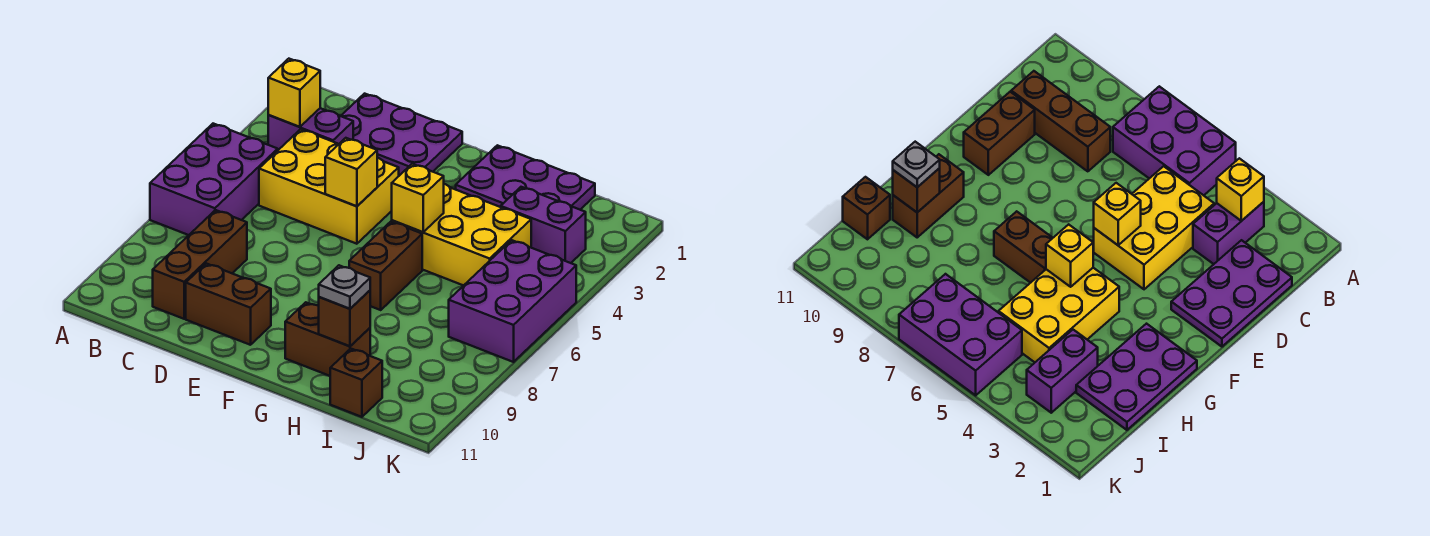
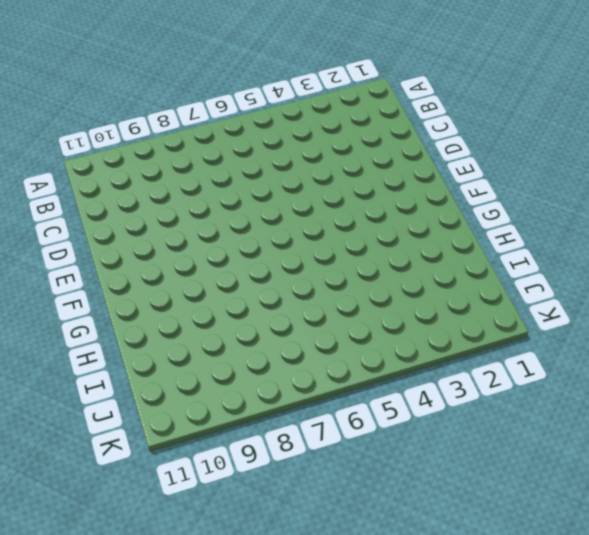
none -> purple 2x3 brick [150,124,278,235]
none -> purple 1x2 brick [268,108,353,150]
none -> purple 2x3 plate [341,94,462,175]

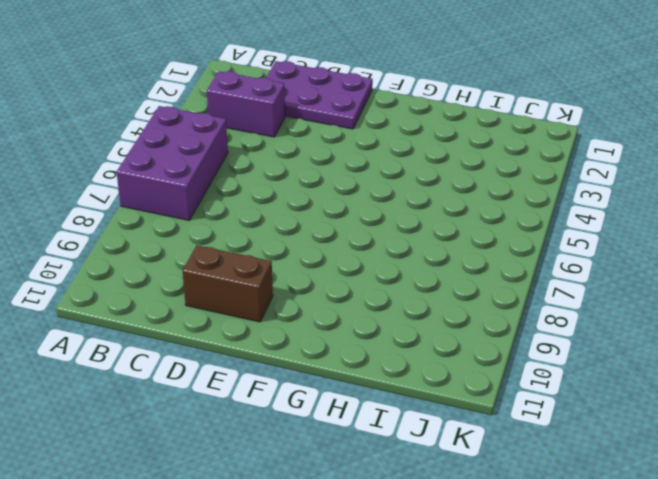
none -> yellow 2x3 brick [259,129,399,244]
none -> brown 1x3 brick [153,210,247,319]
none -> purple 2x3 plate [456,145,595,210]

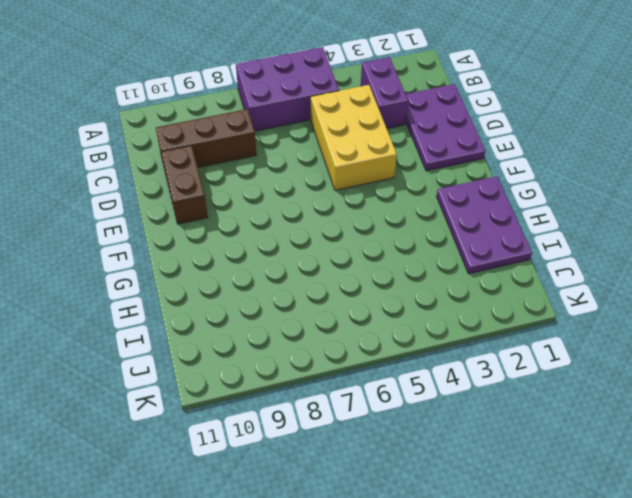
none -> yellow 2x3 brick [392,184,531,286]
none -> brown 1x2 brick [349,222,422,310]
none -> brown 1x2 brick [285,302,370,376]

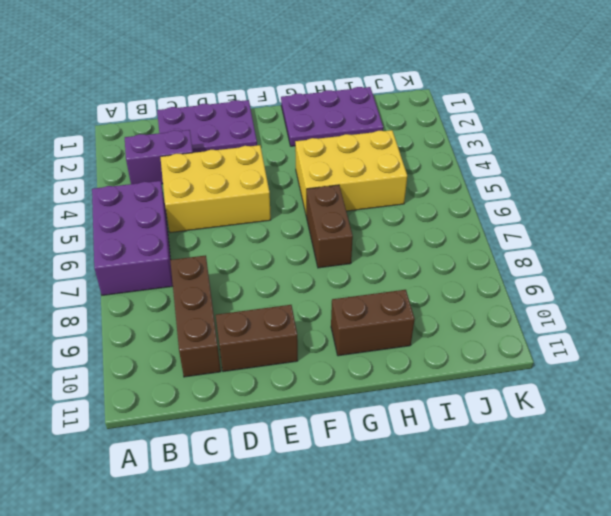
none -> purple 1x2 brick [501,187,586,263]
none -> brown 1x1 brick [330,349,382,417]
none -> purple 2x3 brick [449,240,576,362]

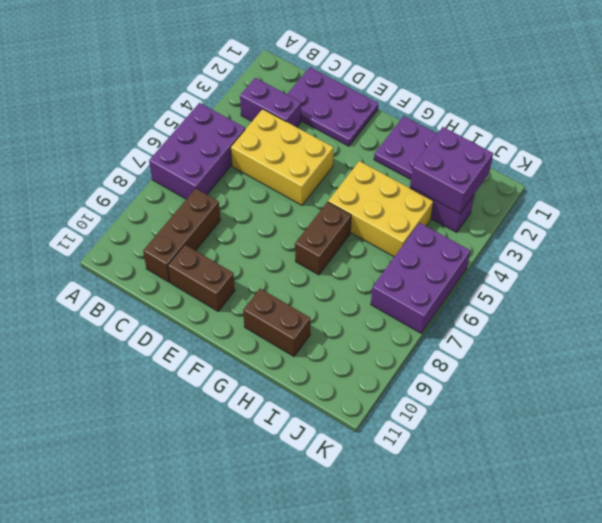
purple 2x2 brick [410,127,493,213] -> none
none -> brown 1x1 brick [330,349,382,417]
none -> yellow 1x1 brick [268,59,320,127]
none -> yellow 1x1 brick [325,138,377,206]

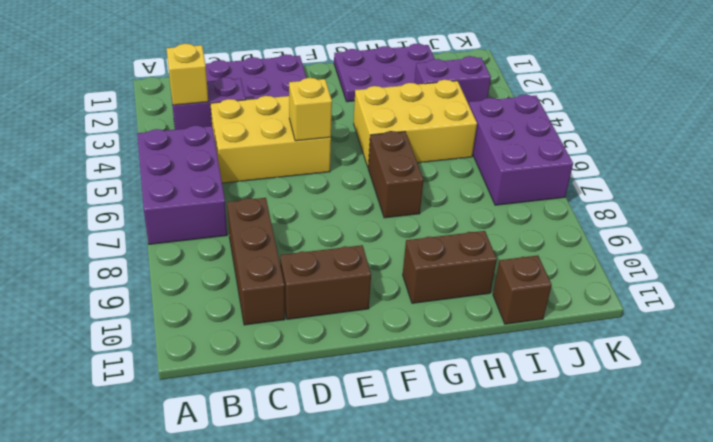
none -> yellow 1x1 brick [392,164,444,232]
none -> brown 1x1 brick [319,291,370,346]
none -> grey 1x1 plate [319,265,370,309]

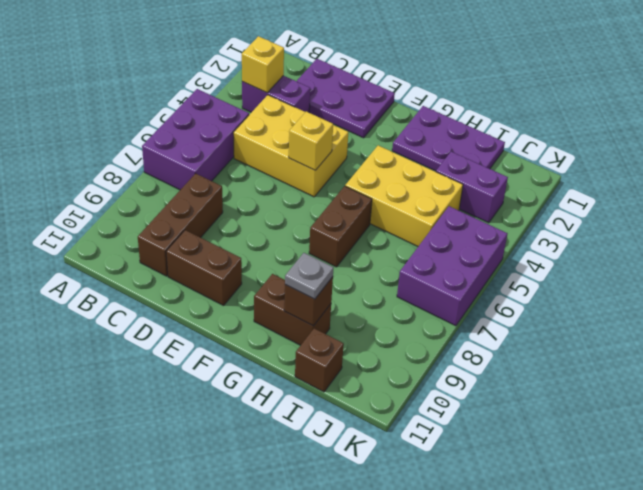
none -> yellow 1x1 brick [392,164,444,232]

